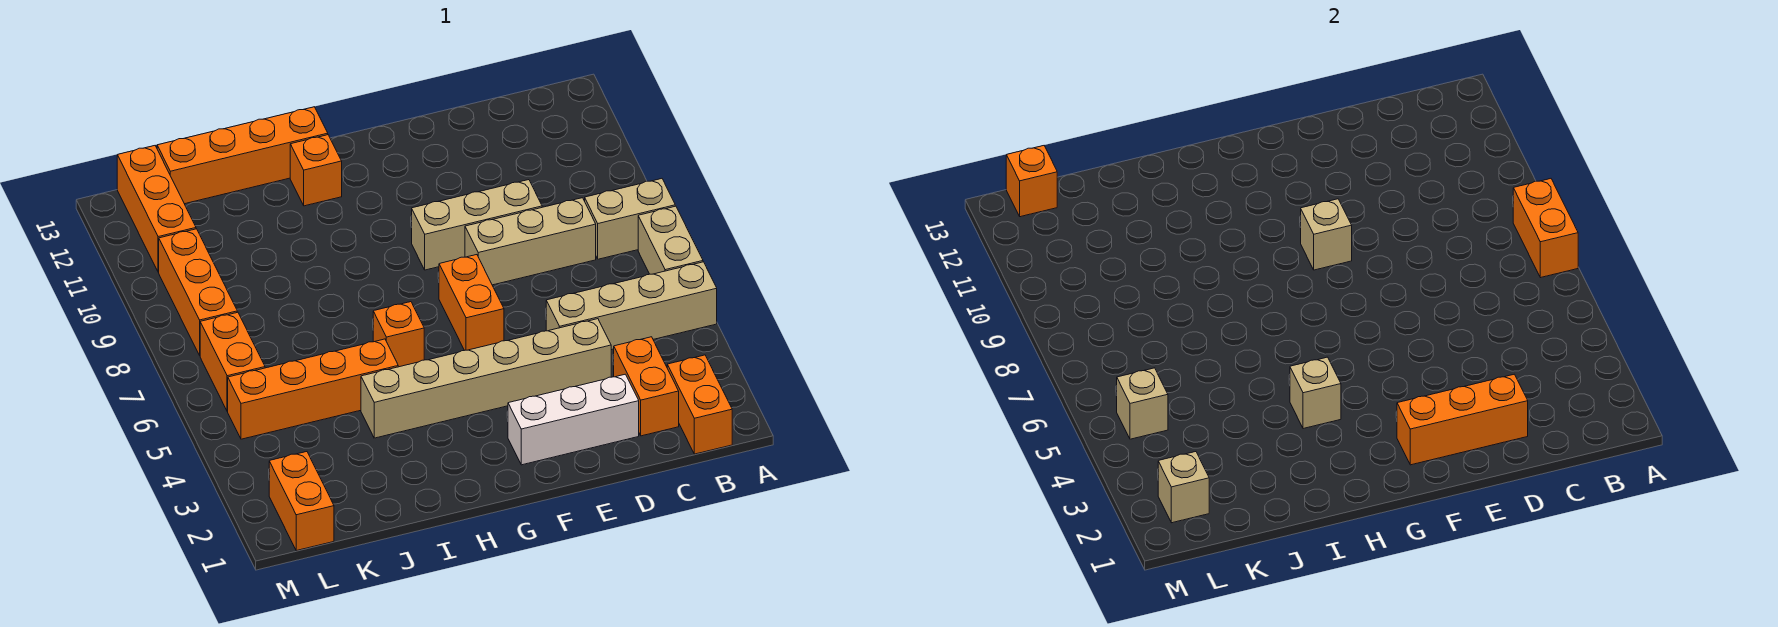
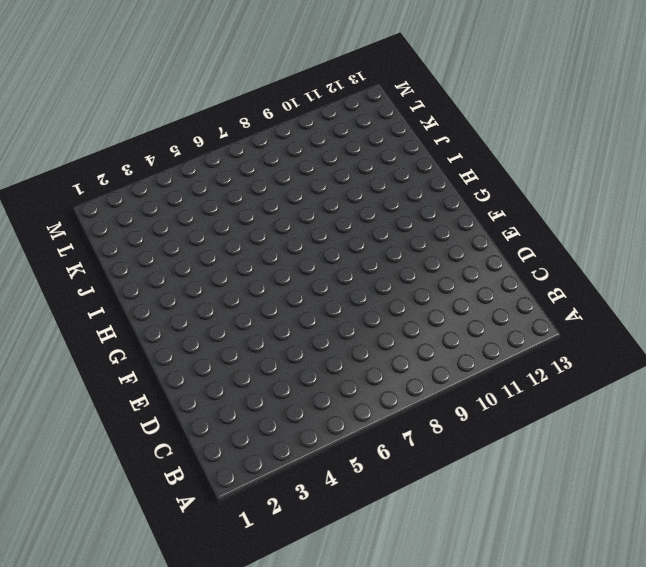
none -> tan 1x4 brick [546,262,717,350]
none -> tan 1x2 brick [638,206,703,274]
none -> tan 1x2 brick [585,179,675,259]

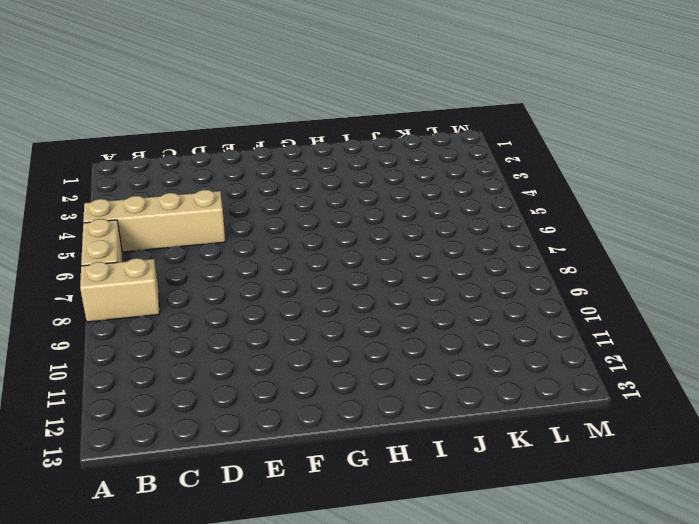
none -> orange 1x2 brick [667,355,732,454]
none -> orange 1x2 brick [614,337,679,436]
none -> tan 1x3 brick [465,198,596,285]

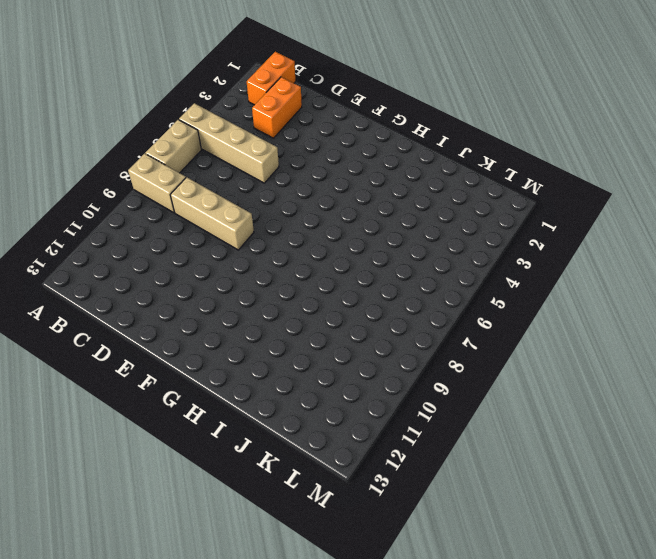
none -> white 1x3 brick [508,374,639,465]
none -> tan 1x6 brick [361,319,611,438]
none -> tan 1x3 brick [412,180,542,270]

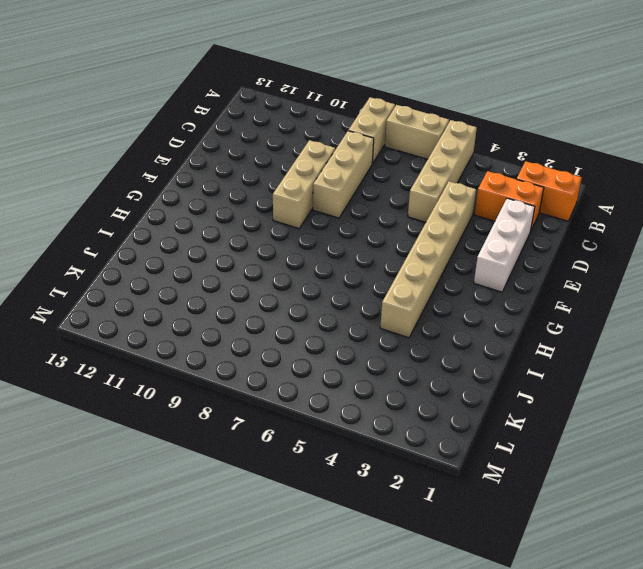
none -> orange 1x2 brick [439,255,504,350]
none -> orange 1x1 brick [373,302,424,367]
none -> orange 1x1 brick [290,135,342,206]

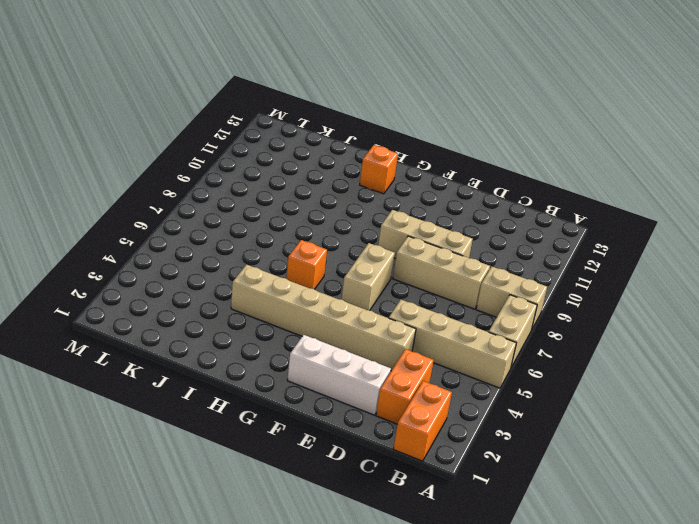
tan 1x2 brick [341,243,395,310] -> orange 1x2 brick [439,255,504,350]
none -> orange 1x4 brick [157,107,328,204]
none -> orange 1x4 brick [228,339,398,439]
none -> orange 1x2 brick [269,452,334,551]

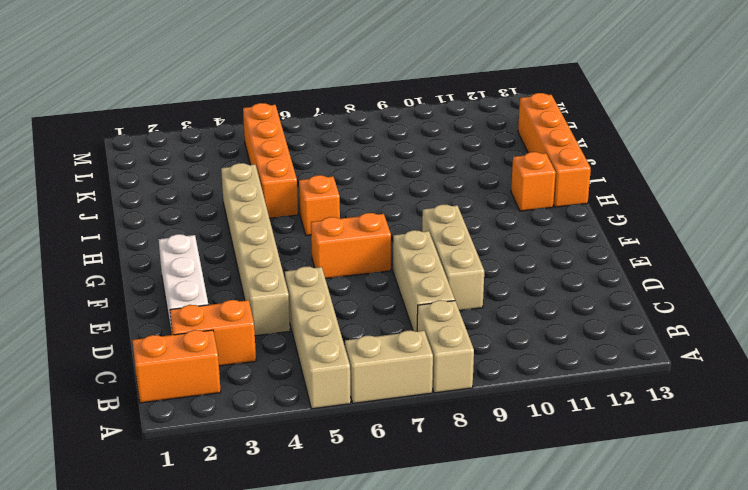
none -> orange 1x2 brick [269,452,334,551]
none -> orange 1x2 brick [200,312,265,411]
none -> orange 1x3 brick [159,229,237,355]

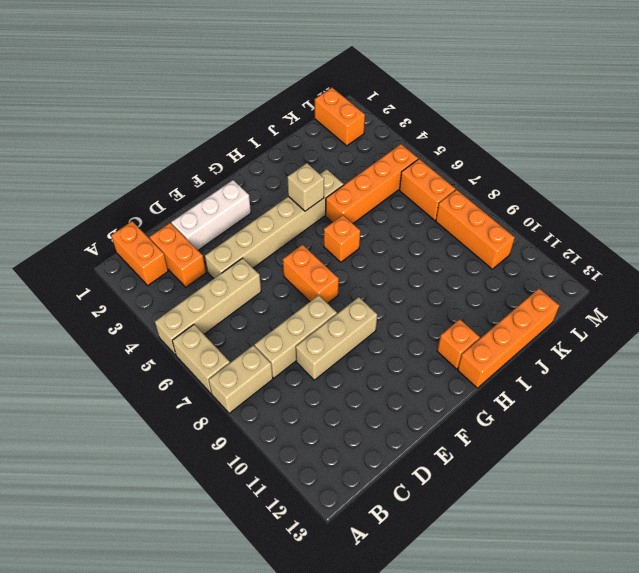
none -> orange 1x3 brick [117,146,196,272]
none -> orange 1x2 brick [1513,179,1578,278]
none -> orange 1x3 brick [1397,374,1528,465]

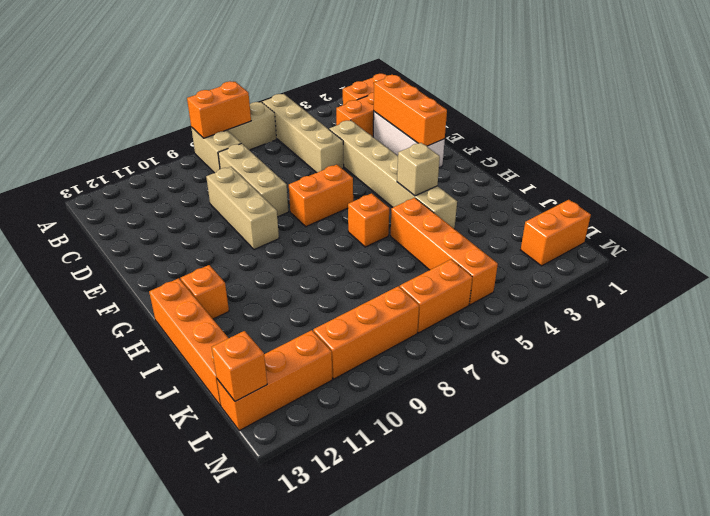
none -> tan 1x1 brick [1301,199,1352,270]
none -> tan 1x1 brick [1158,452,1209,523]
none -> tan 1x1 brick [1117,368,1168,439]

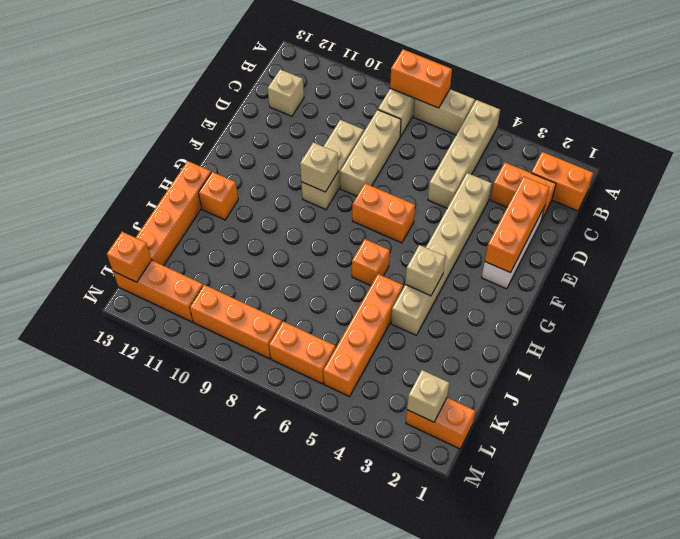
tan 1x1 brick [268,69,304,116] -> tan 1x1 brick moved to [1117,368,1168,439]

